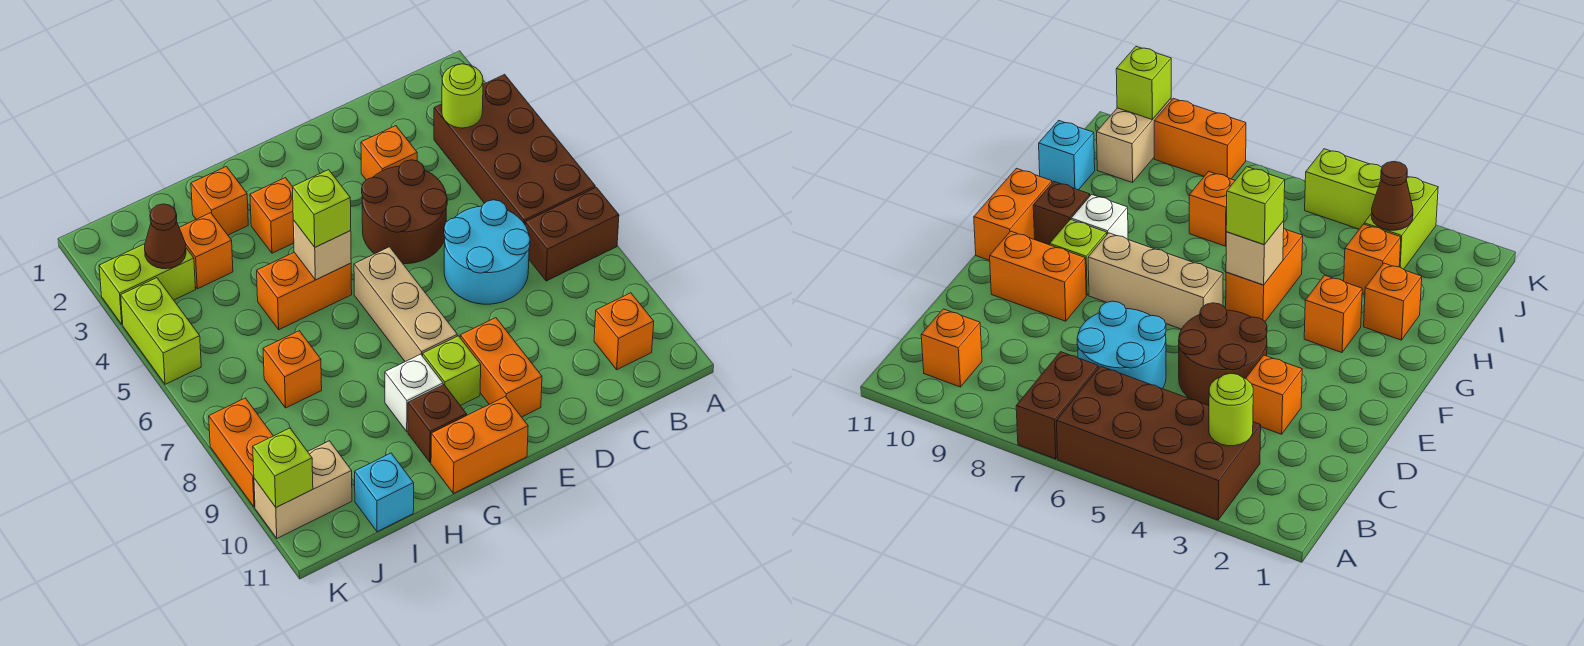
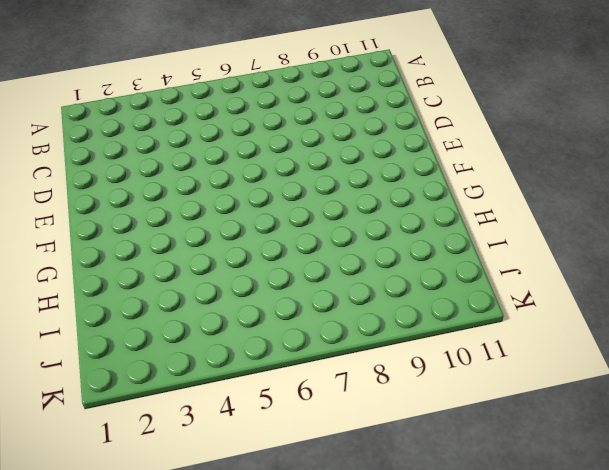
none -> brown 2x4 brick [434,74,595,224]
none -> brown 1x2 brick [525,188,619,281]
none -> orange 1x1 brick [594,293,654,370]

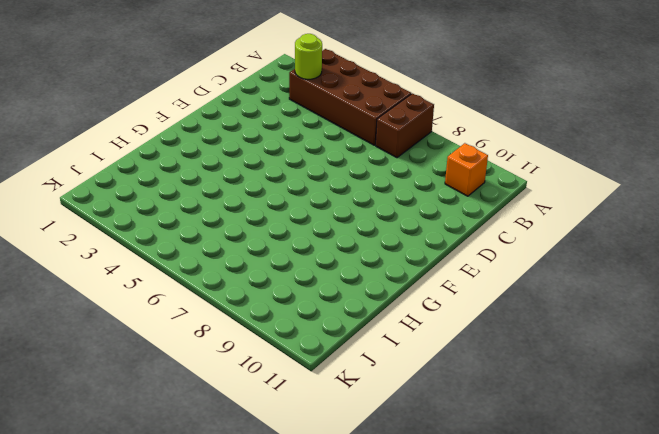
none -> cyan 2x2 round brick [444,200,530,304]
none -> orange 1x1 brick [361,126,417,180]
none -> brown 2x2 round brick [362,160,447,264]

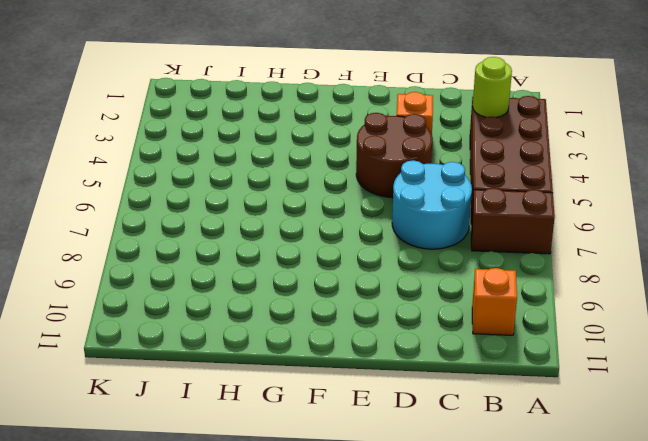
none -> orange 1x2 brick [460,318,542,417]
none -> tan 1x3 brick [354,247,457,362]
none -> lime 1x1 brick [423,336,481,405]

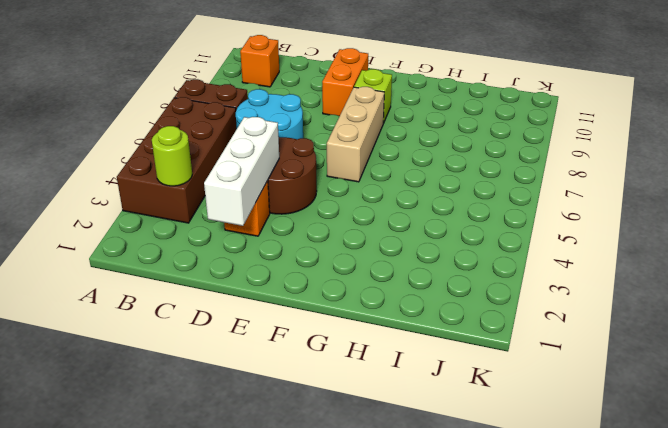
white 1x3 brick [204,117,279,226] -> none
none -> orange 1x2 brick [431,397,528,493]
none -> orange 1x1 brick [250,178,294,253]
none -> orange 1x2 brick [257,252,352,330]

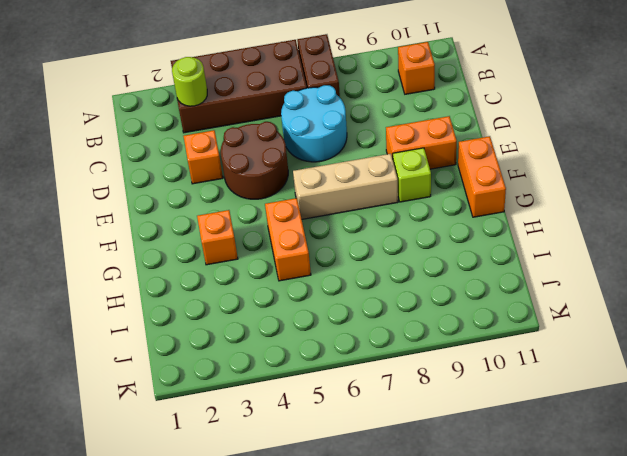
none -> white 1x1 brick [385,354,443,432]
none -> brown 1x1 brick [408,385,467,462]
none -> orange 1x1 brick [191,166,248,235]

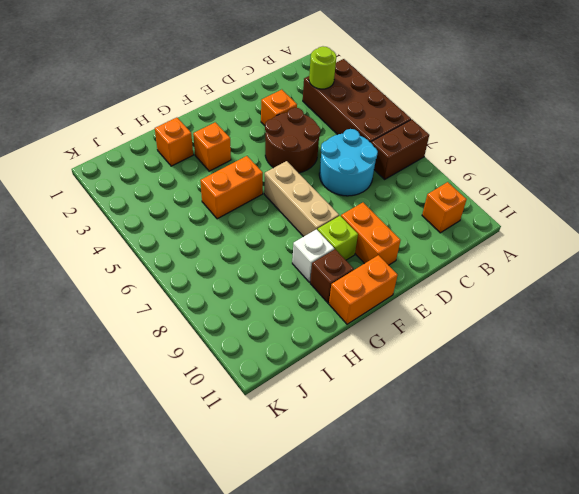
none -> orange 1x1 brick [179,213,233,289]
none -> orange 1x1 brick [263,331,322,408]
none -> cyan 1x1 brick [355,453,414,532]

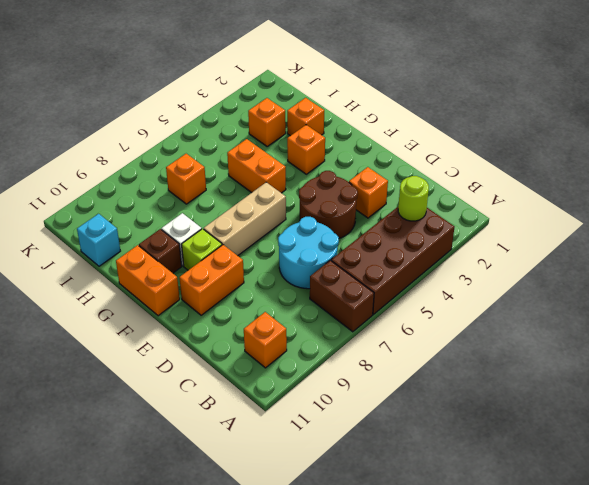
none -> lime 1x2 brick [99,244,196,325]
none -> tan 1x2 brick [254,441,352,538]
none -> lime 1x2 brick [121,278,201,384]

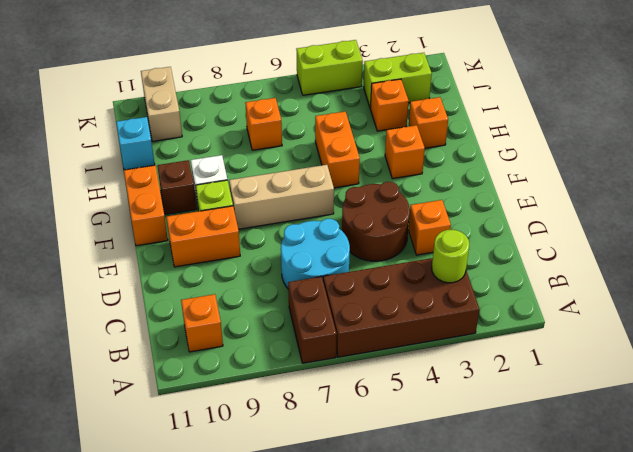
lime 1x2 brick [363,53,432,108] -> lime 1x2 brick turned to [99,244,196,325]
none -> orange 1x2 brick [209,398,273,507]
none -> tan 1x1 brick [293,220,351,280]
none -> brown 1x1 cone [145,204,186,269]

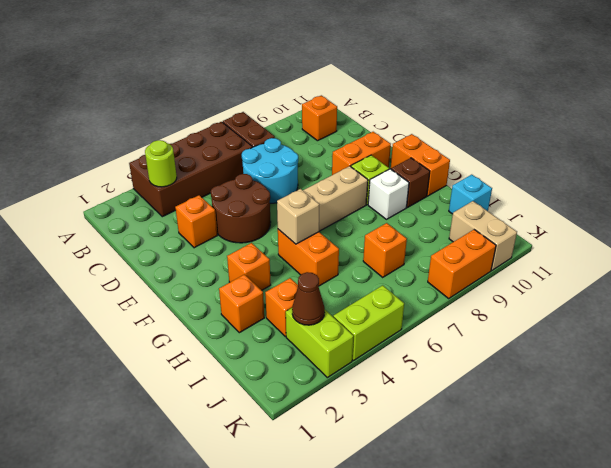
none -> lime 1x1 brick [253,428,313,507]
none -> lime 1x1 brick [292,170,351,247]

